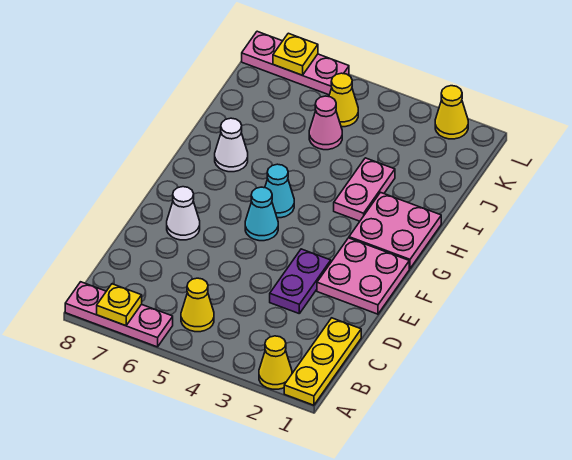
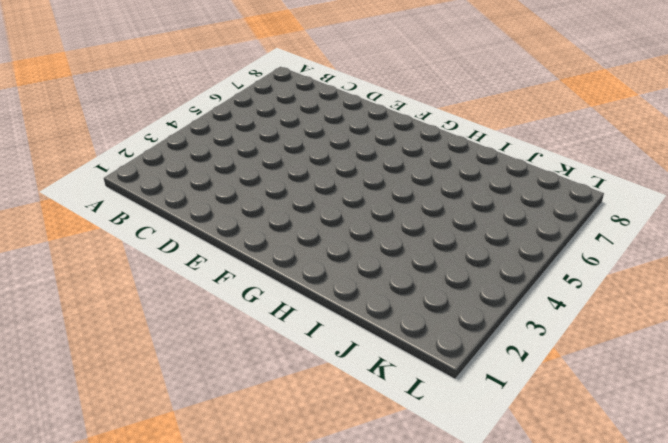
none -> yellow 1x3 plate [284,318,361,405]
none -> yellow 1x1 cone [259,336,292,389]
none -> pink 1x3 plate [65,282,173,347]

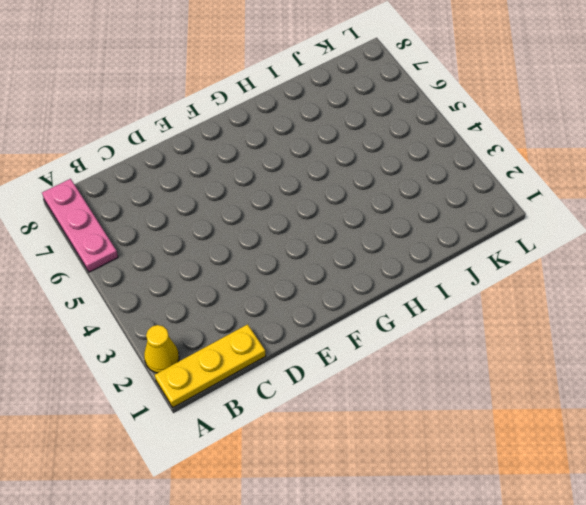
none -> yellow 1x1 cone [181,278,214,332]
none -> purple 1x2 plate [270,249,331,313]
none -> pink 2x2 plate [317,238,409,314]

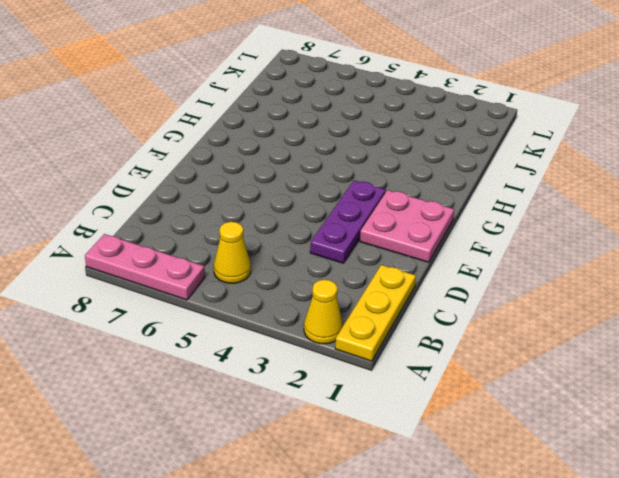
purple 1x3 plate [310,181,386,263] -> purple 1x2 plate [270,249,331,313]
none -> white 1x1 cone [167,187,200,240]
none -> cyan 1x1 cone [245,187,278,241]
none -> pink 2x2 plate [349,192,441,269]

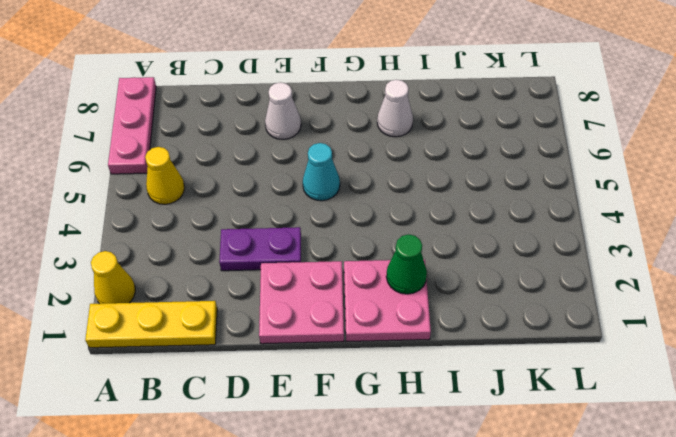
green 1x1 cone [386,234,427,294] -> none
none -> cyan 1x1 cone [265,164,294,218]
none -> pink 1x2 plate [334,158,395,221]
none -> pink 1x1 cone [309,96,342,150]

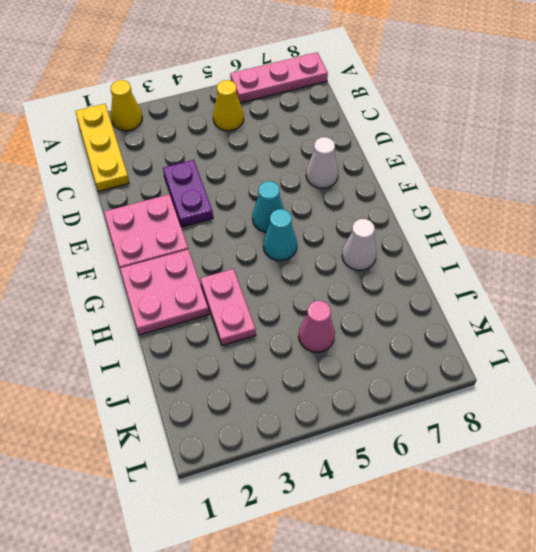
none -> yellow 1x1 cone [329,73,358,127]
none -> yellow 1x1 cone [435,86,468,139]
none -> pink 1x3 plate [242,31,349,95]

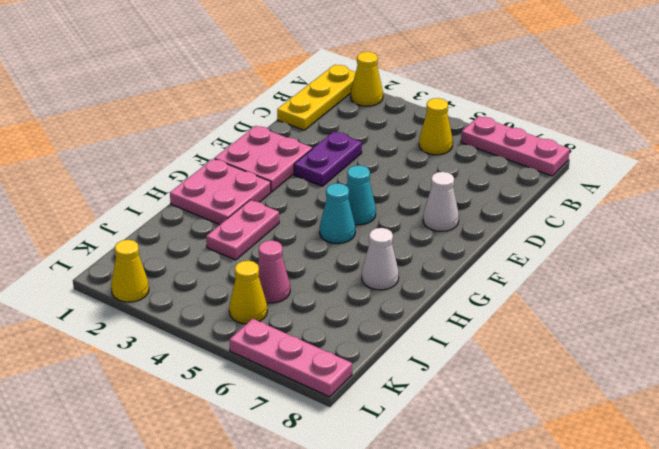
none -> yellow 1x1 plate [97,284,142,326]
none -> yellow 1x1 plate [273,33,318,75]

